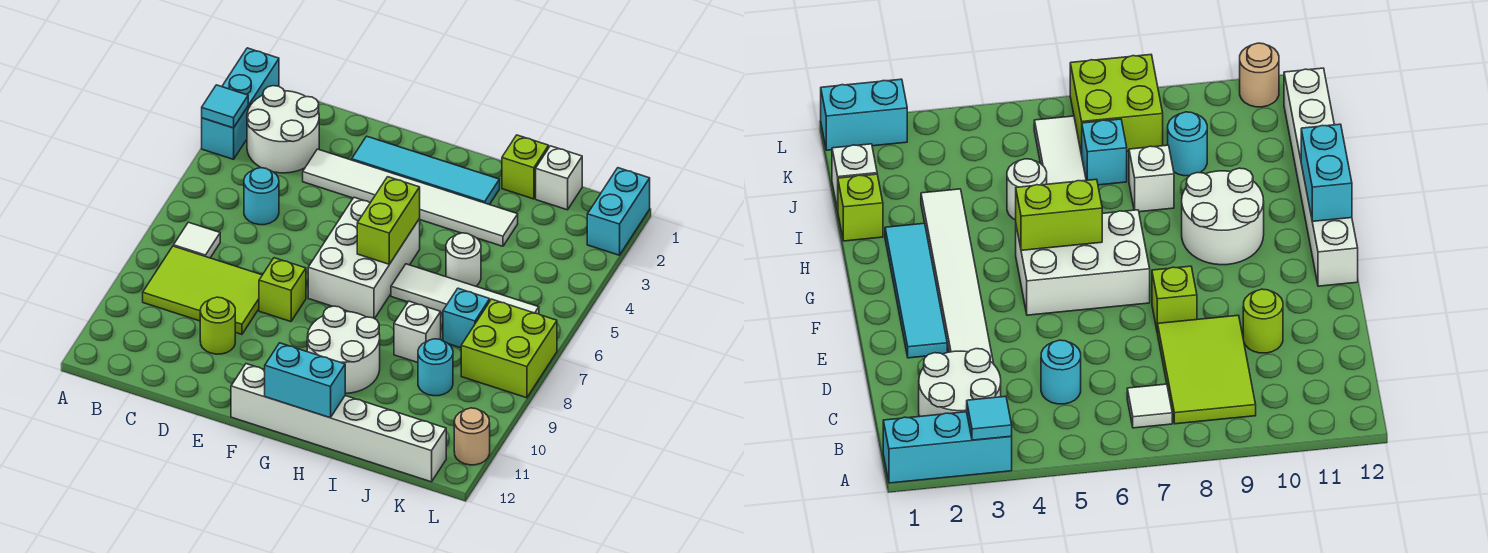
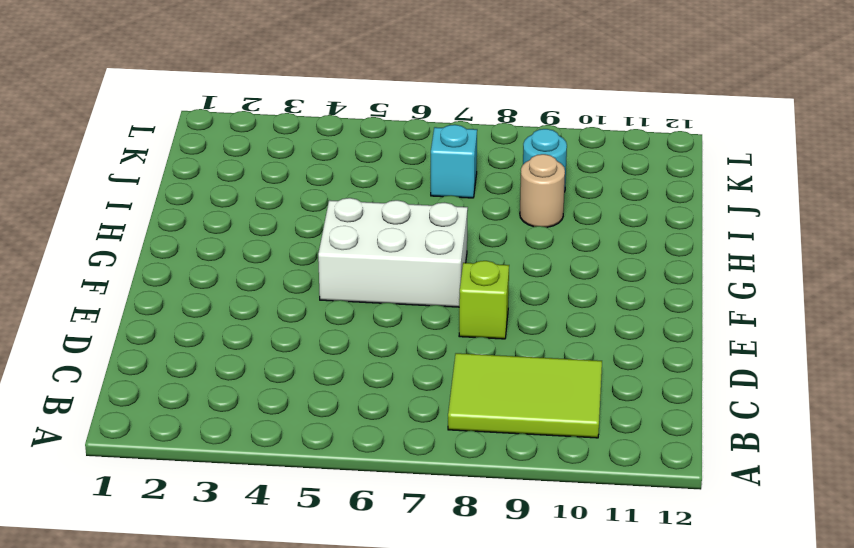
lime 2x3 tile [448,353,602,438] -> lime 2x3 tile turned to [143,246,262,334]
tan 1x1 round brick [520,154,565,227] -> tan 1x1 round brick moved to [454,408,490,465]
none -> cyan 1x3 brick [202,48,279,159]
none -> white 2x2 round brick [247,86,319,173]
none -> white 1x1 tile [173,222,220,258]

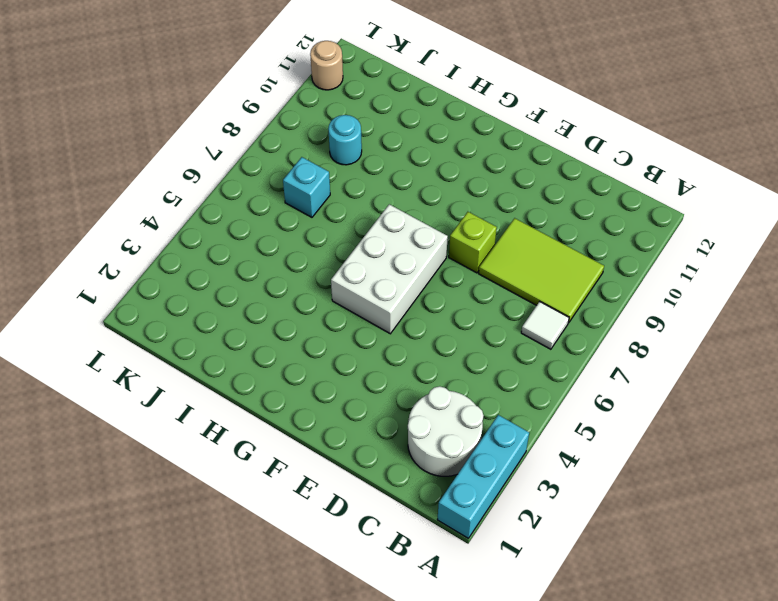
none -> cyan 1x1 round brick [244,168,279,225]
none -> white 1x6 tile [303,149,518,246]
none -> lime 1x1 round brick [200,297,235,354]

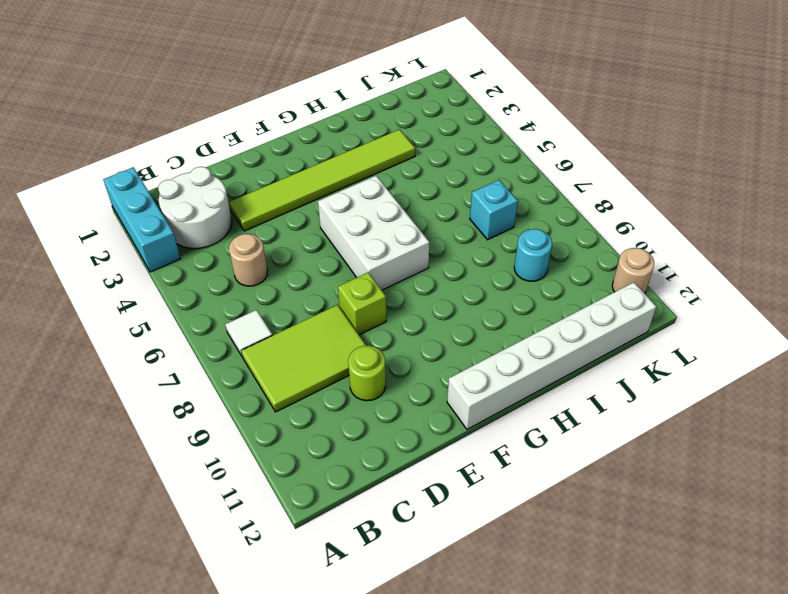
tan 1x1 round brick [229,234,267,286] -> cyan 1x1 round brick [244,168,279,225]
lime 1x6 tile [229,129,415,231] -> white 1x6 tile [303,149,518,246]
none -> cyan 1x4 tile [352,136,500,205]
none -> white 2x2 round brick [307,306,380,394]
none -> white 1x4 tile [391,264,539,314]

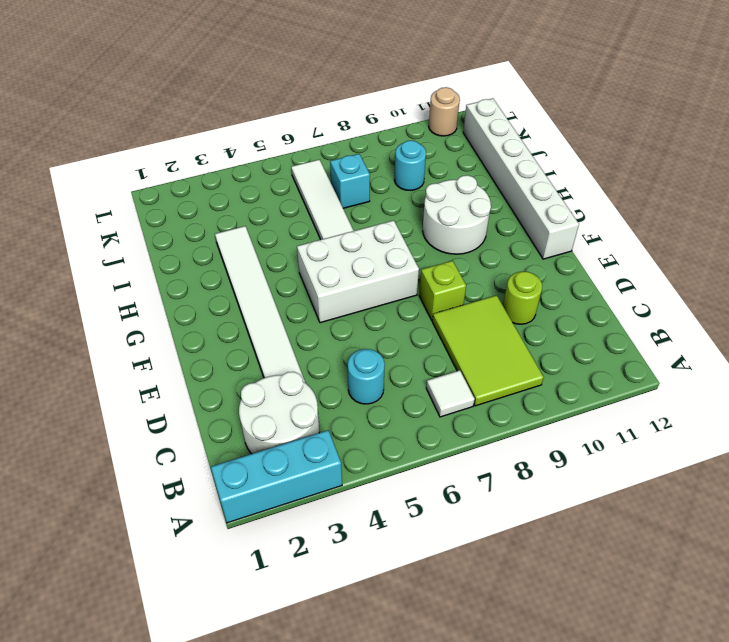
none -> cyan 1x4 tile [352,136,500,205]
none -> lime 1x1 brick [502,135,549,199]
none -> white 1x1 round brick [446,233,481,286]

